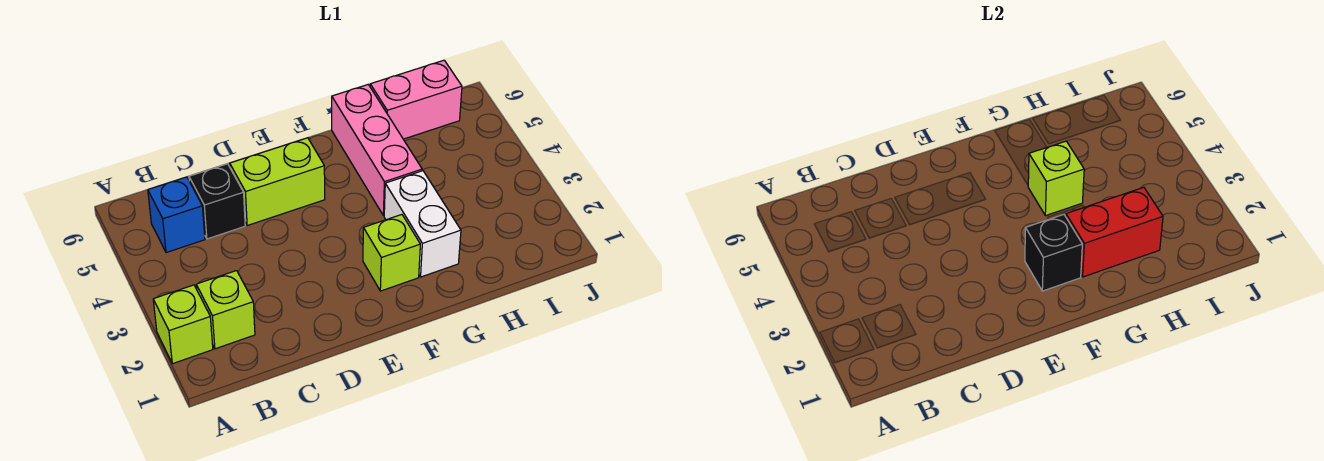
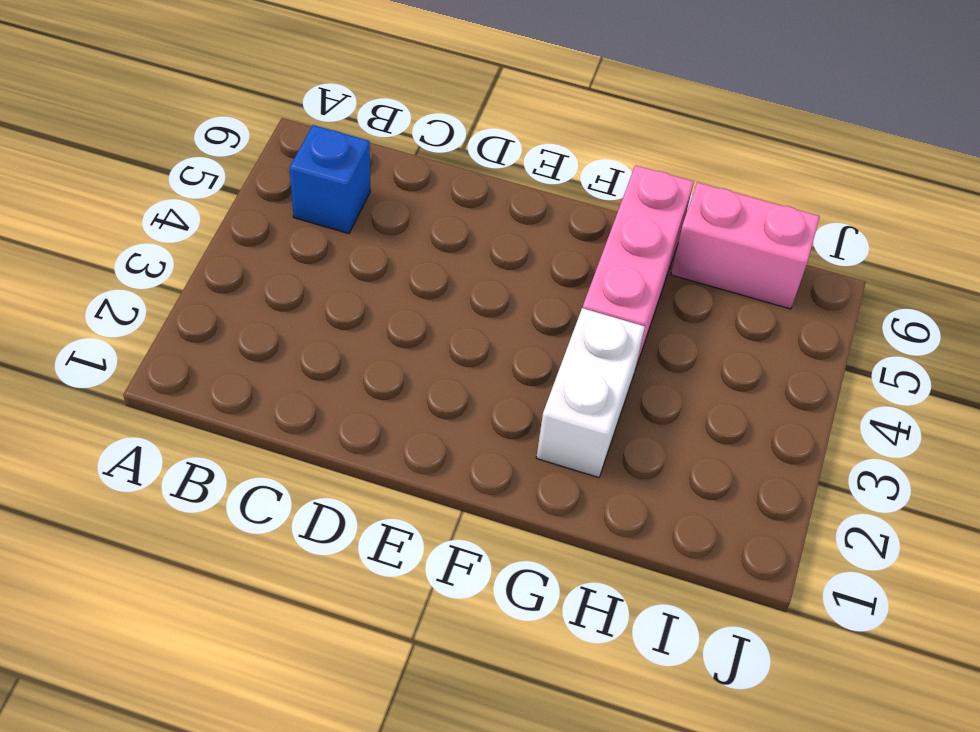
none -> lime 1x1 brick [153,285,213,364]
none -> lime 1x1 brick [196,271,255,349]
none -> black 1x1 brick [189,164,245,239]

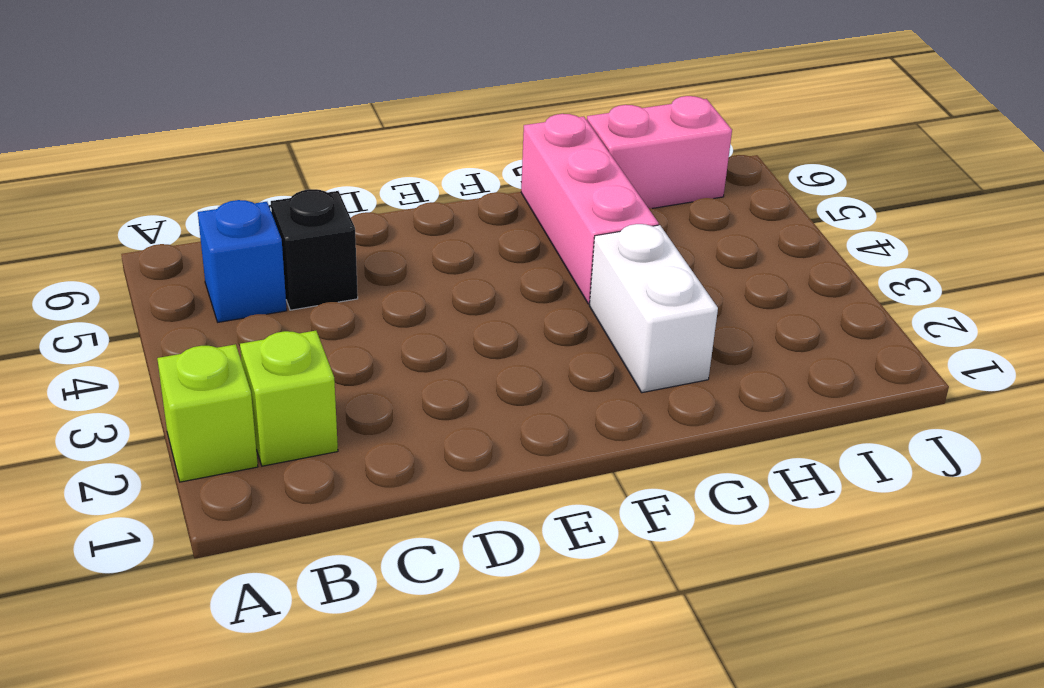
none -> lime 1x2 brick [230,138,325,226]
none -> lime 1x1 brick [363,215,420,291]
none -> black 1x1 brick [1025,215,1082,291]

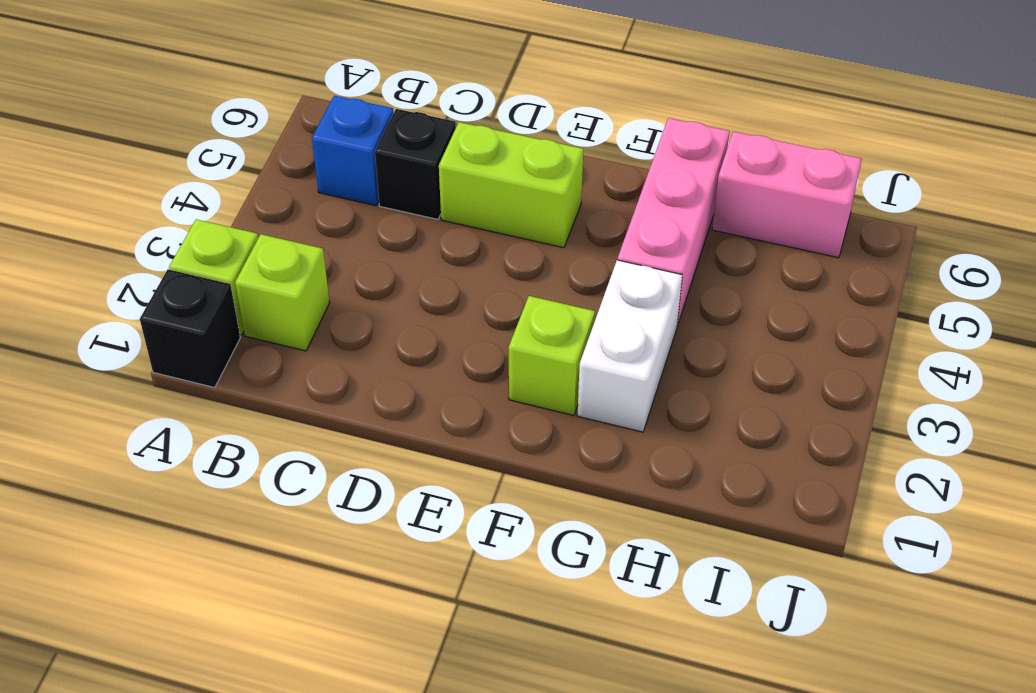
black 1x1 brick [140,269,240,388] -> black 1x1 brick moved to [1025,215,1082,291]
none -> red 1x2 brick [1066,187,1163,277]
none -> lime 1x1 brick [1028,141,1084,216]

